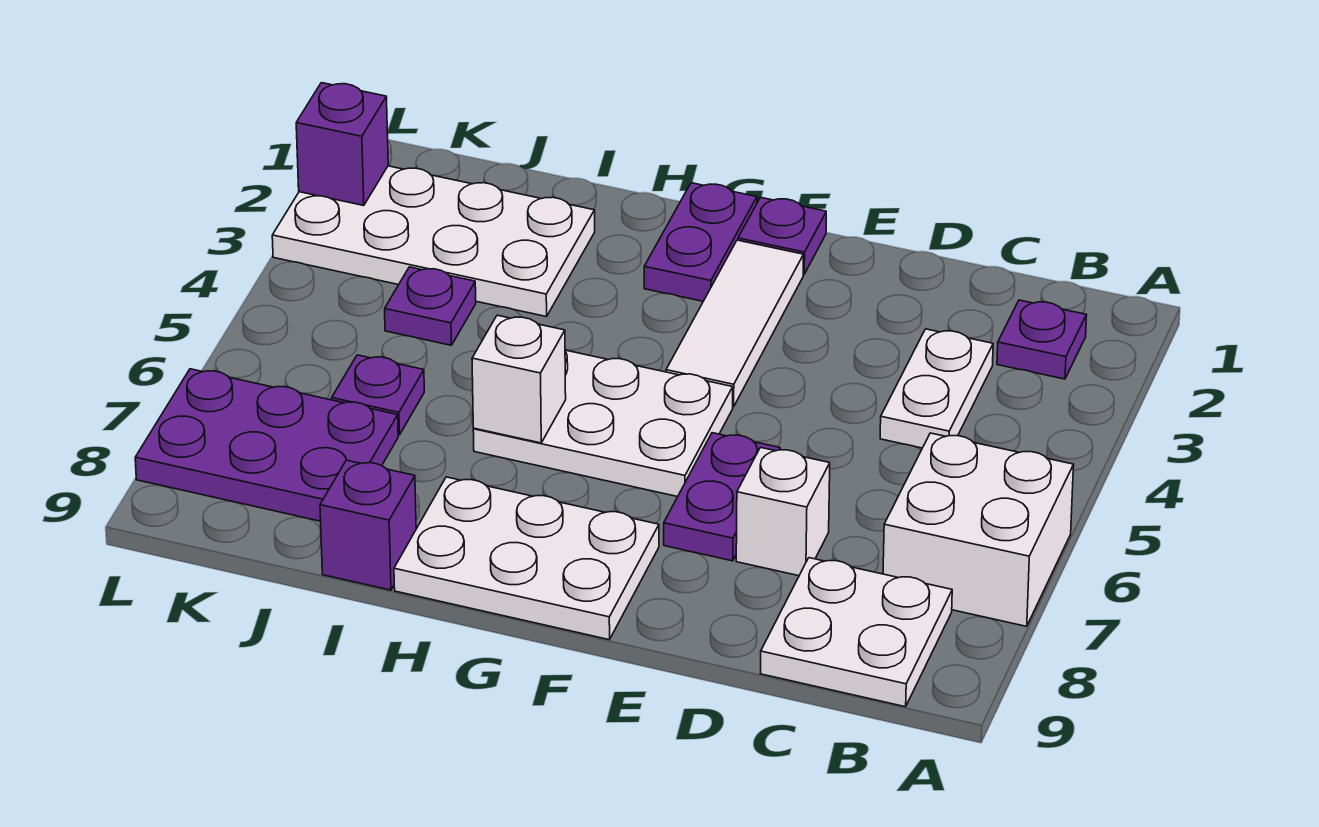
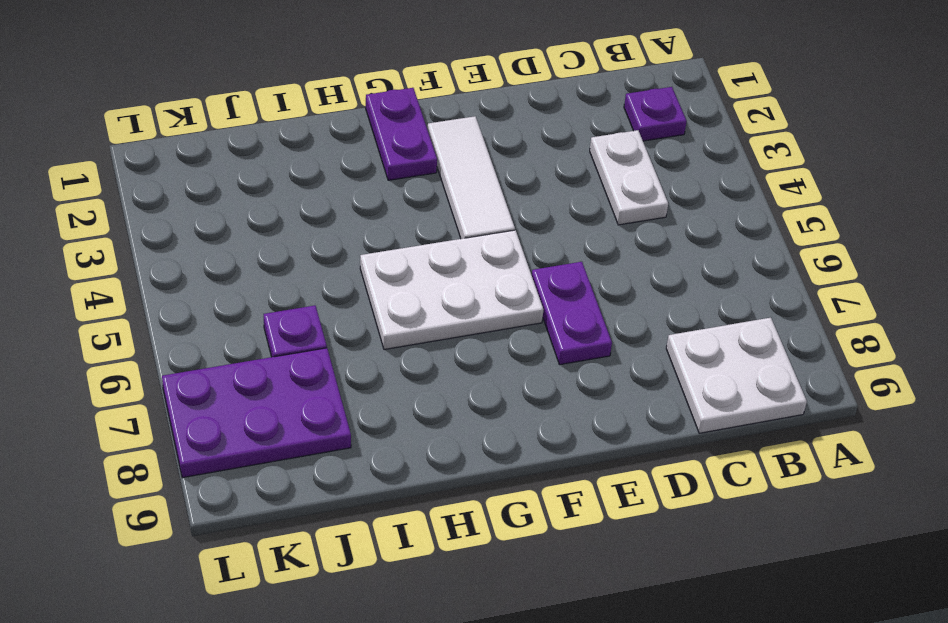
none -> white 2x2 brick [883,433,1074,626]
none -> white 1x1 brick [736,447,830,576]
none -> purple 1x1 plate [738,197,826,274]

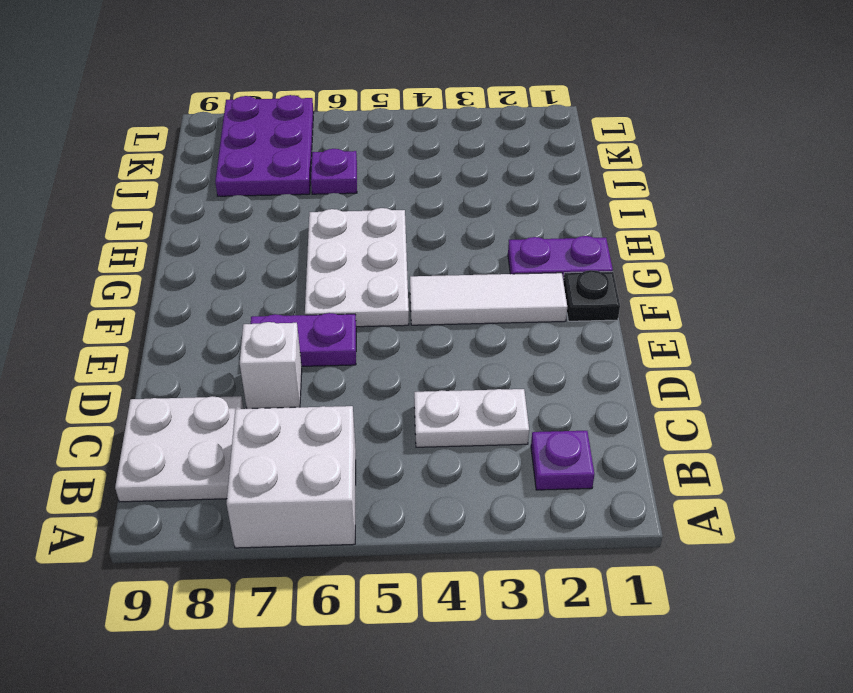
black 1x1 plate [563,270,620,321] -> purple 1x1 plate [738,197,826,274]
none -> white 2x3 plate [394,477,659,640]
none -> white 2x4 plate [272,166,595,317]
none -> purple 1x1 brick [320,460,416,590]

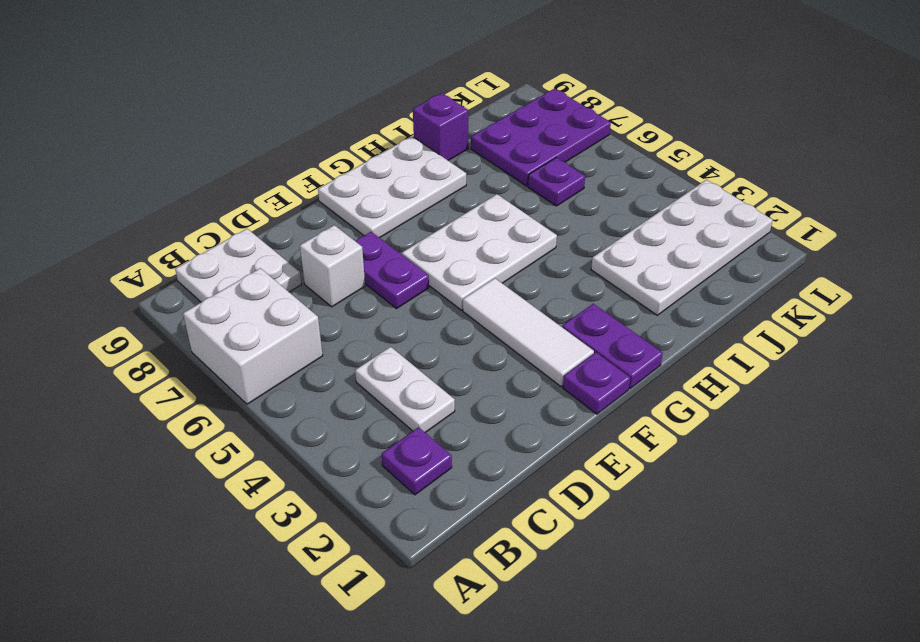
none -> purple 1x1 plate [385,267,476,345]
none -> white 1x1 brick [472,315,566,443]
none -> purple 1x1 brick [296,83,388,206]

